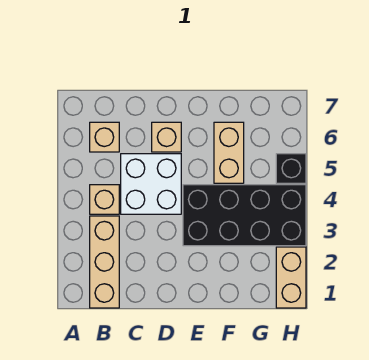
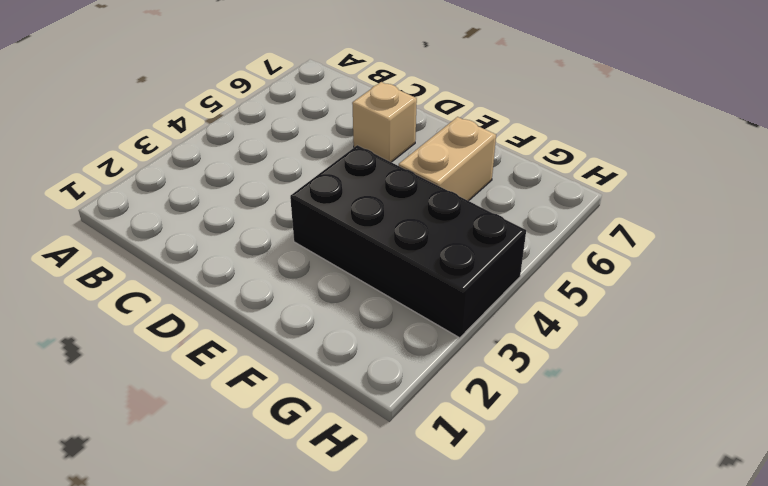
none -> tan 1x3 brick [90,216,119,308]
none -> tan 1x1 brick [90,185,119,214]

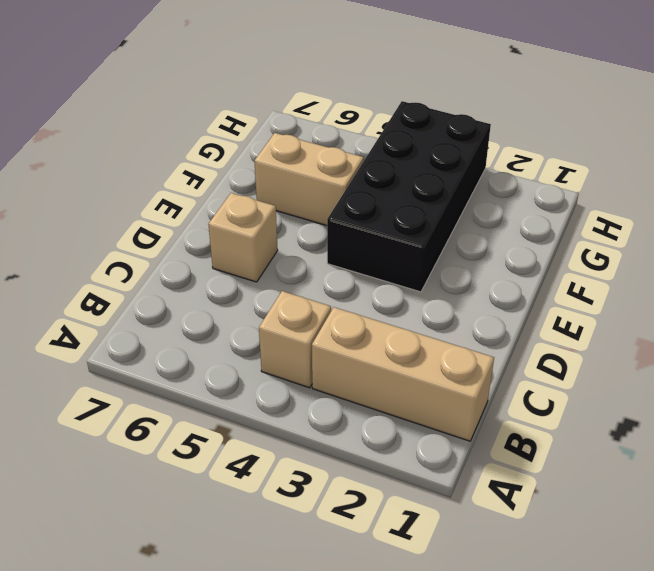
none -> tan 1x1 brick [90,122,119,152]
none -> white 2x2 brick [121,154,181,214]

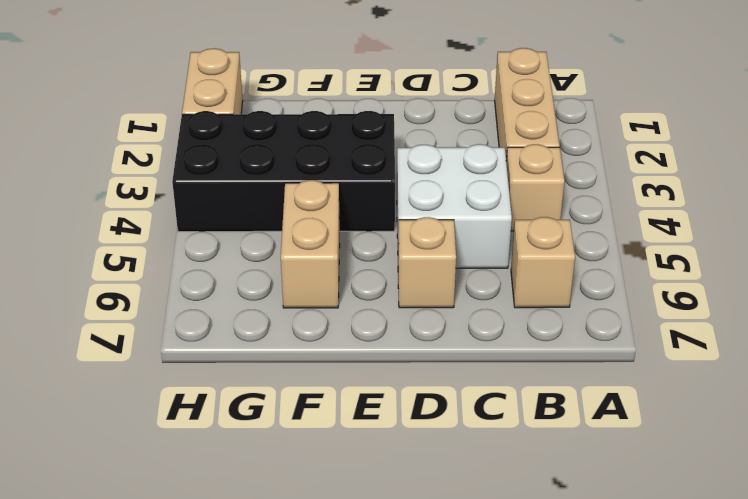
none -> black 1x1 brick [276,154,306,183]

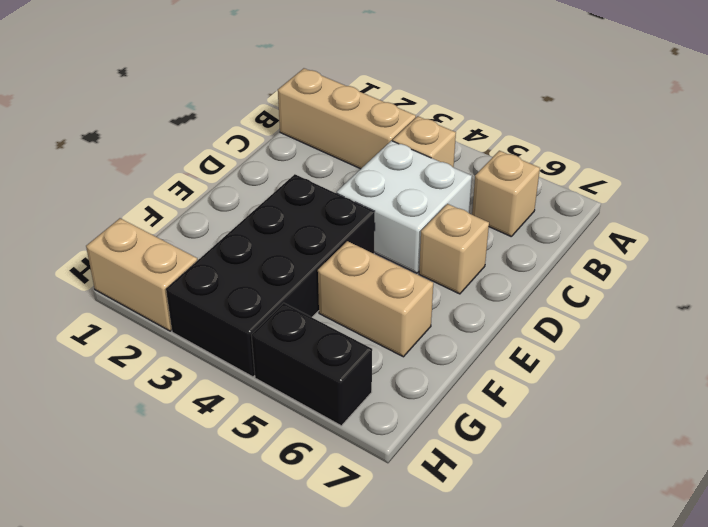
black 1x2 brick [251,303,372,426] -> black 1x1 brick [276,154,306,183]

